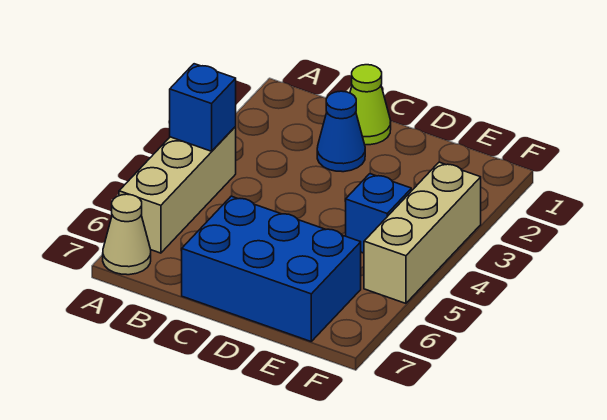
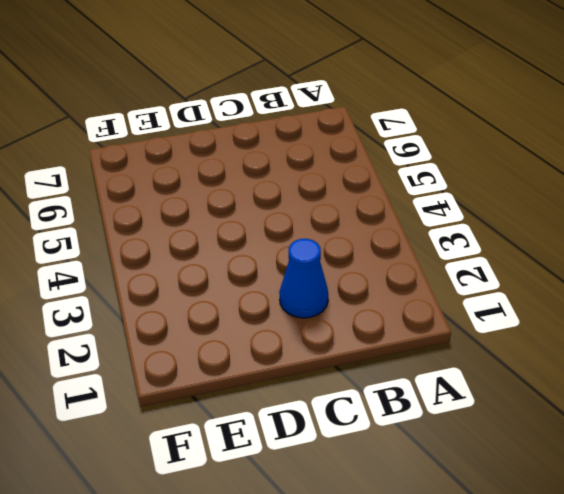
none -> tan 1x3 brick [119,127,236,253]
none -> tan 1x1 cone [103,194,151,275]

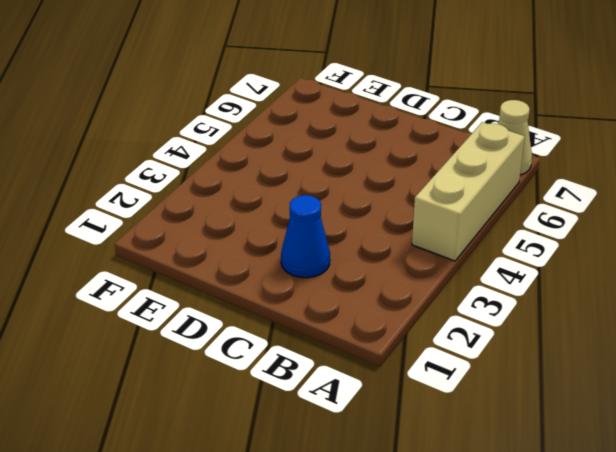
none -> lime 1x1 cone [350,65,391,145]
none -> blue 2x3 brick [182,196,361,341]

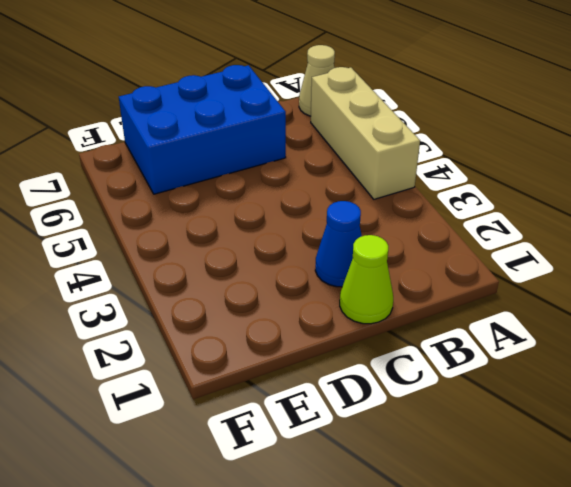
none -> blue 1x1 brick [346,174,411,253]
none -> tan 1x3 brick [364,162,481,303]

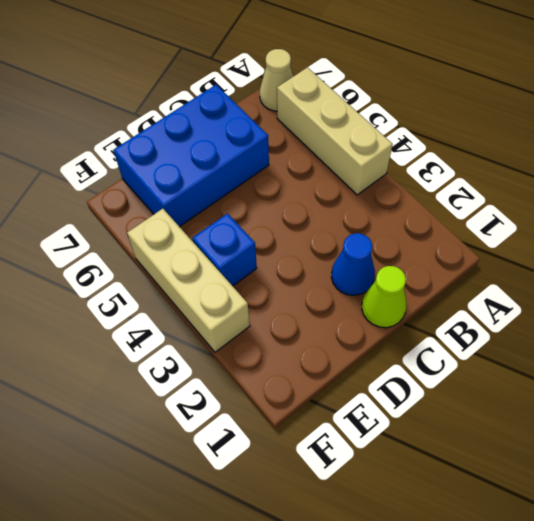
none -> blue 1x1 brick [170,64,236,151]

